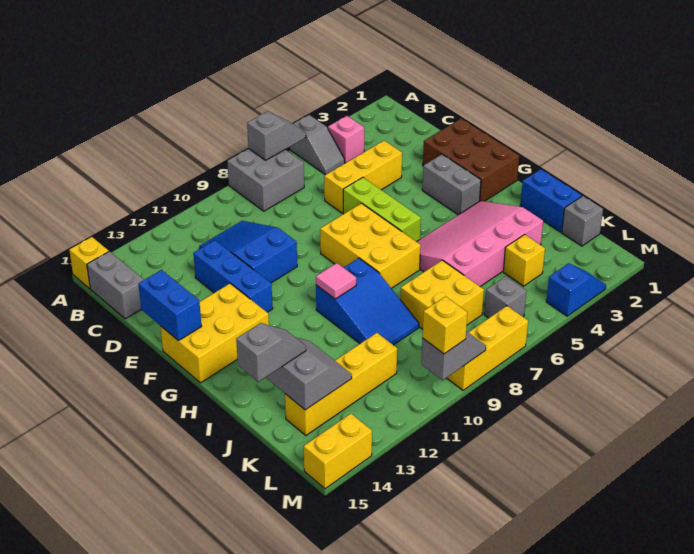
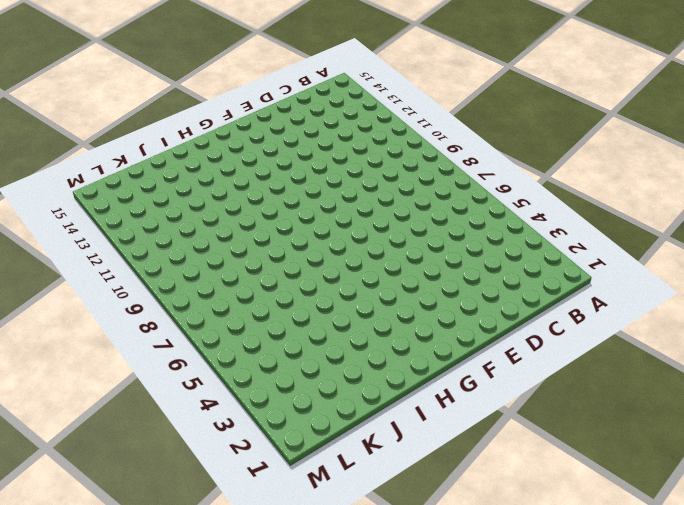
none -> grey 1x2 slope [290,115,345,175]
none -> grey 2x2 brick [227,149,304,211]
none -> yellow 1x1 brick [69,237,109,288]
none -> pink 1x1 brick [328,116,364,163]

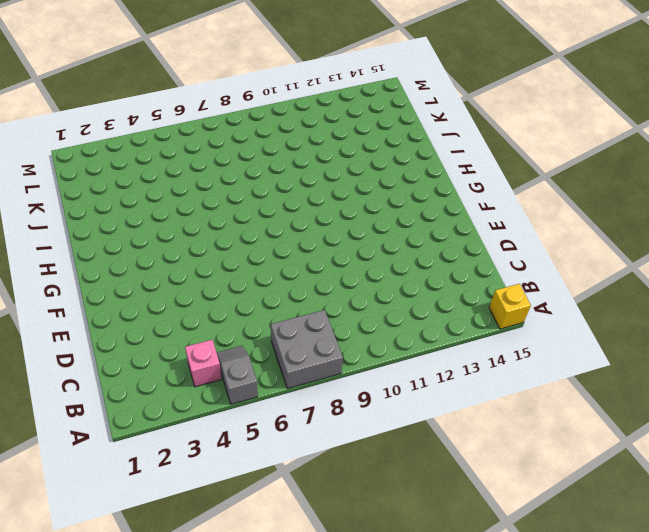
none -> grey 1x2 brick [87,251,144,319]
none -> blue 2x3 slope [199,221,297,283]
none -> yellow 1x3 brick [324,141,402,213]
none -> blue 1x3 brick [193,240,273,312]

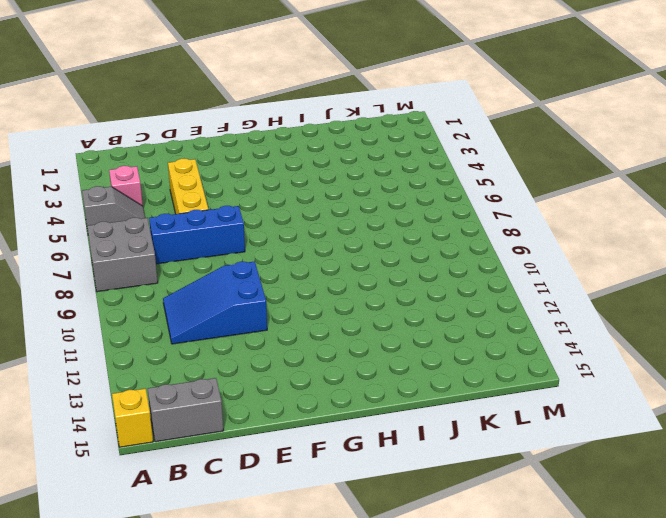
blue 1x3 brick [149,206,245,264] -> blue 1x3 brick moved to [193,240,273,312]
none -> brown 2x3 brick [423,119,519,201]
none -> lime 1x3 brick [343,177,421,242]
none -> grey 1x2 brick [422,154,481,215]
none -> yellow 2x3 brick [320,203,421,288]

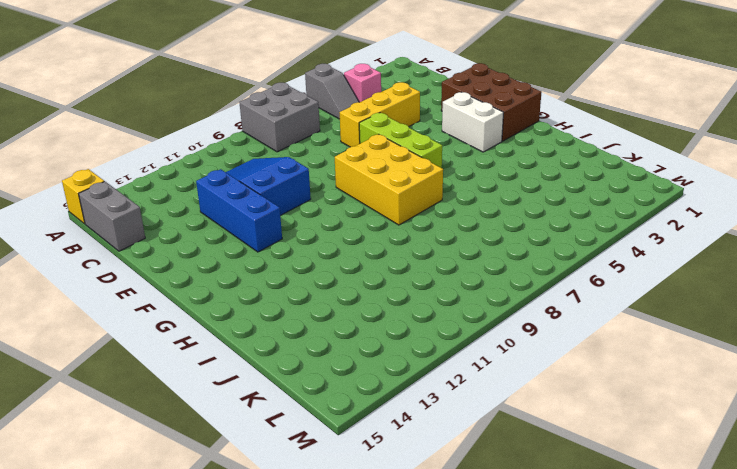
white 1x2 brick [442,92,504,152] -> grey 1x2 brick [422,154,481,215]
none -> yellow 2x3 brick [160,284,269,383]
none -> pink 3x4 slope [417,201,543,286]
none -> blue 2x3 slope [316,258,419,345]
none -> blue 1x2 brick [520,169,582,232]

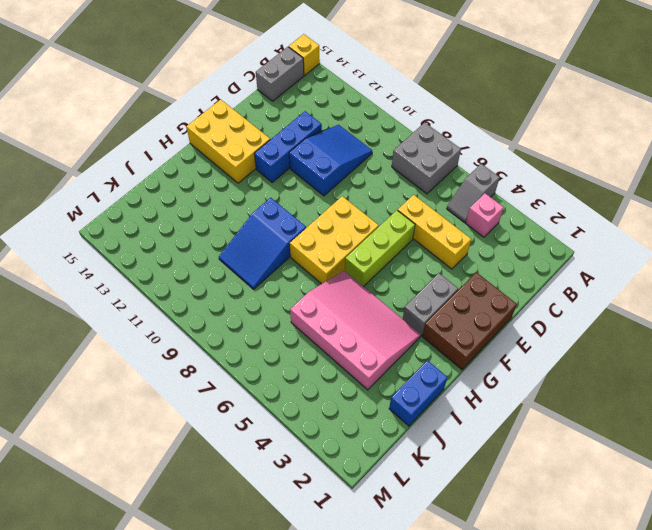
none -> yellow 2x2 brick [400,260,484,329]
none -> grey 1x1 brick [562,196,603,246]
none -> yellow 1x1 brick [503,235,545,286]
none -> yellow 1x4 brick [285,333,397,435]

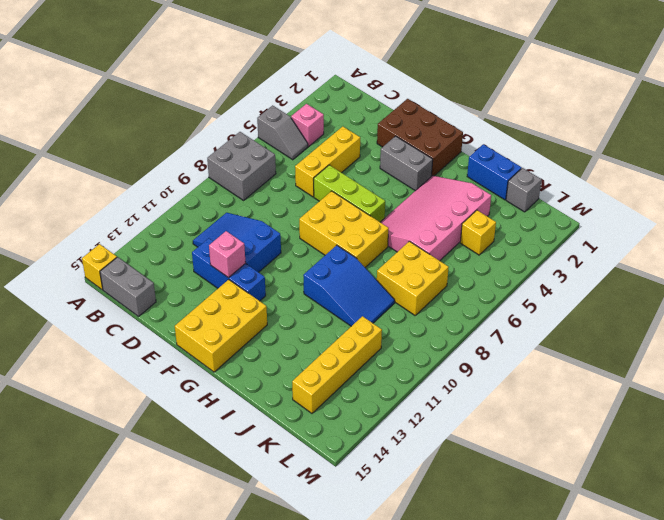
pink 1x1 brick [209,231,246,278] -> none
none -> grey 1x1 brick [484,276,527,318]
none -> blue 1x2 slope [546,263,606,316]
none -> yellow 1x3 brick [447,306,528,390]
none -> yellow 1x2 brick [304,414,372,489]

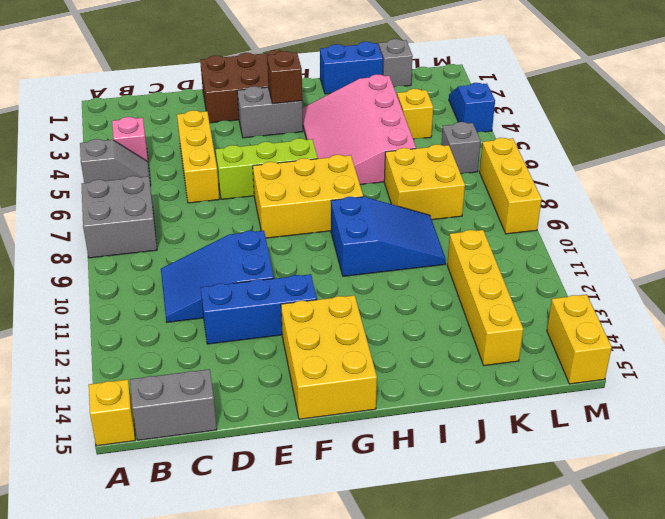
brown 1x1 brick [267,51,302,104] -> none
none -> grey 1x2 slope [247,111,306,160]
none -> blue 1x2 brick [138,270,202,341]
none -> pink 1x1 tile [316,263,356,299]
none -> grey 2x2 slope [266,337,352,410]

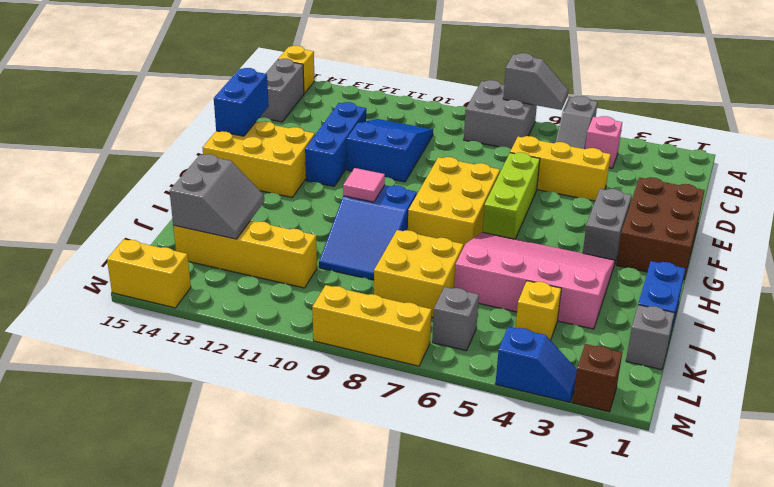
brown 1x1 brick [572,344,622,412] -> none
none -> grey 1x2 slope [421,331,486,380]
none -> grey 1x2 slope [236,323,306,382]
none -> yellow 1x1 brick [422,296,467,354]

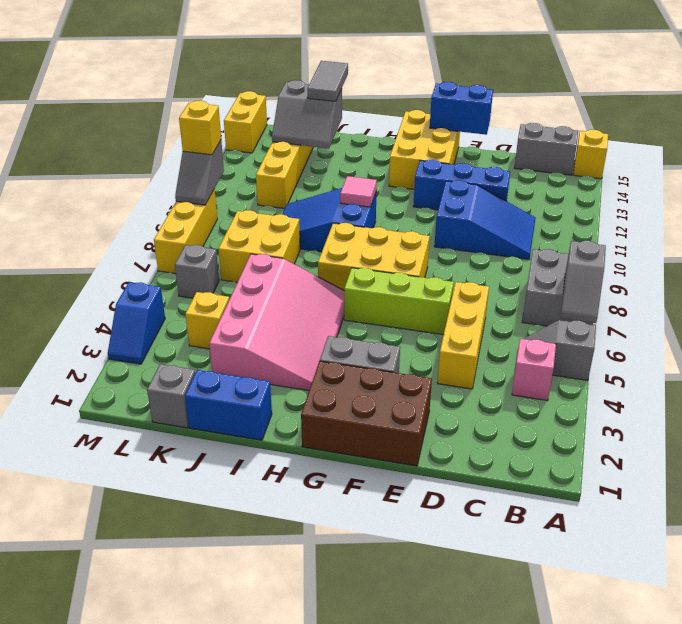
grey 1x2 tile [307,61,348,102] -> grey 1x2 slope [236,323,306,382]

